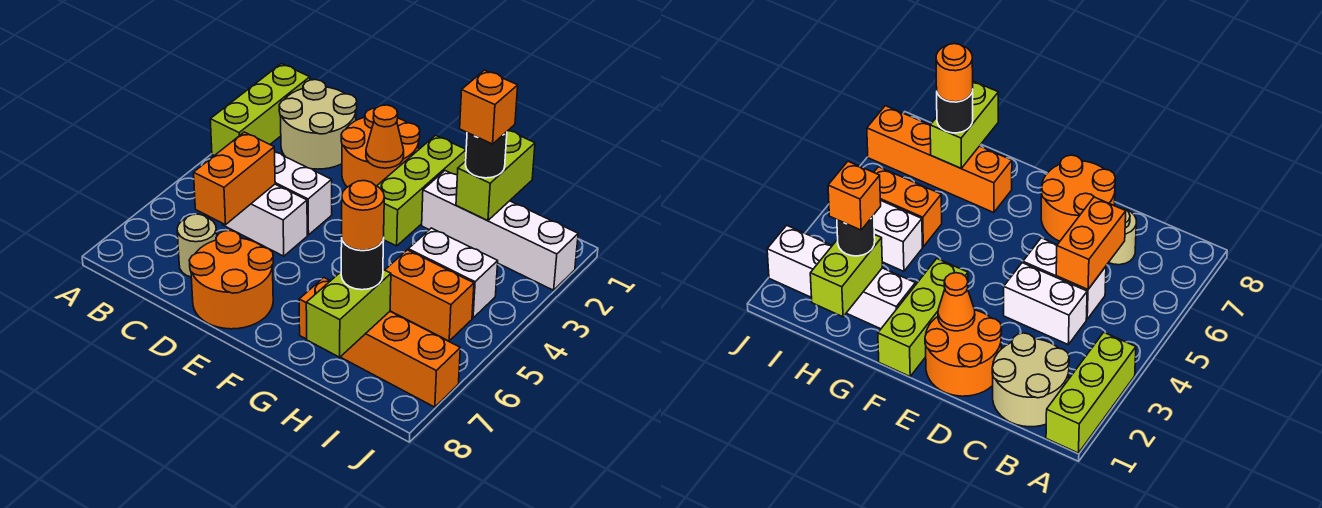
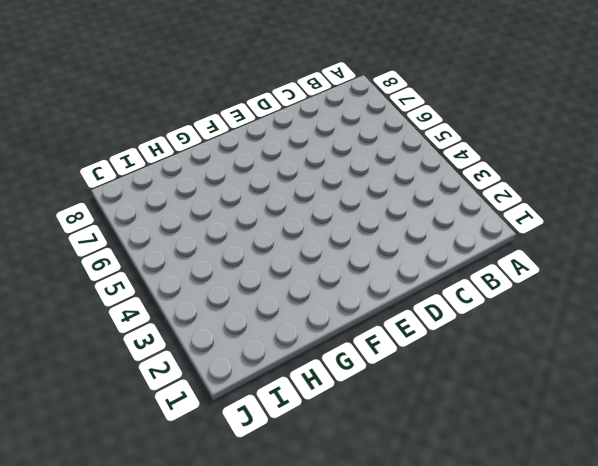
none -> lime 1x3 brick [210,64,310,156]
none -> tan 2x2 round brick [279,80,357,169]
none -> white 1x2 brick [275,152,332,235]

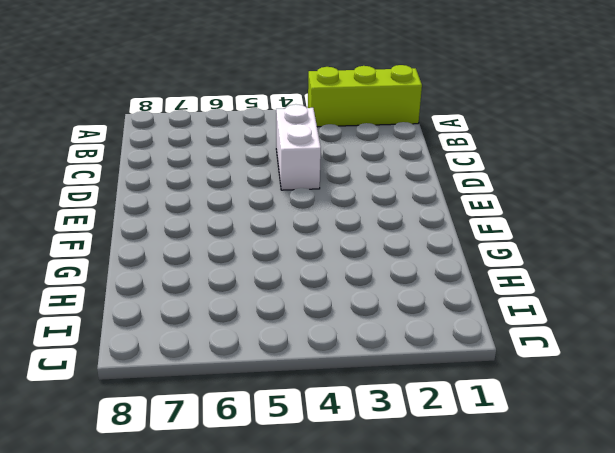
none -> tan 2x2 round brick [279,80,357,169]
none -> white 1x2 brick [223,184,307,256]
none -> tan 1x1 round brick [177,214,217,277]

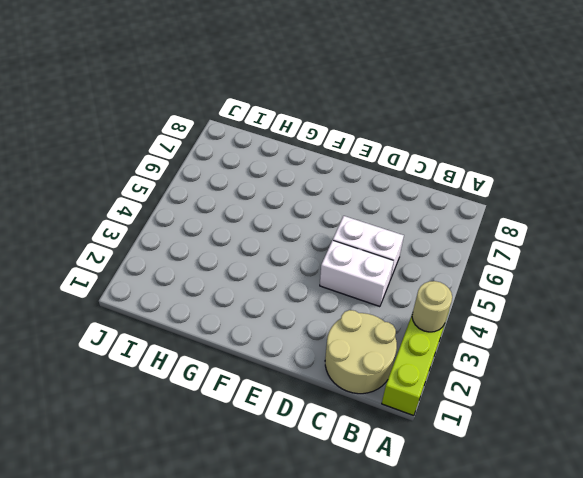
tan 1x1 round brick [412,281,452,332] -> tan 1x1 round brick moved to [177,214,217,277]
none -> orange 2x2 round brick [341,109,420,187]
none -> orange 2x2 round brick [189,231,273,329]
none -> lime 1x3 brick [377,135,466,246]

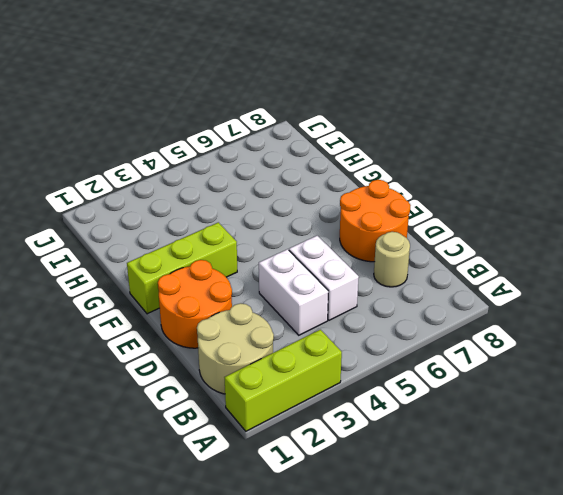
none -> white 1x4 brick [422,171,578,290]
none -> orange 1x4 brick [299,278,460,407]
none -> white 1x2 brick [408,228,498,318]

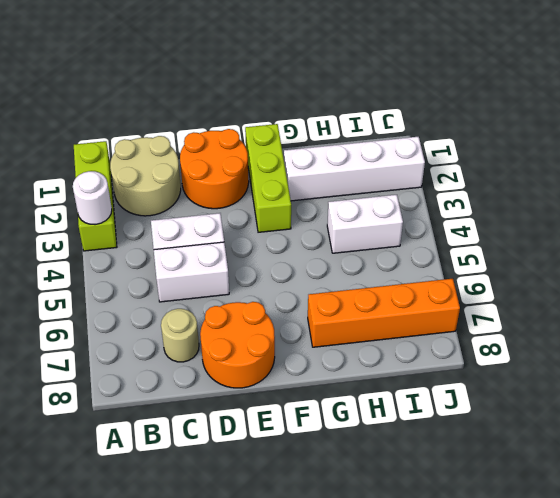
white 1x1 round brick [73,171,112,225] -> none
none -> orange 1x2 brick [385,250,474,341]
none -> orange 1x2 brick [194,132,275,225]
none -> orange 1x1 cone [366,105,404,168]

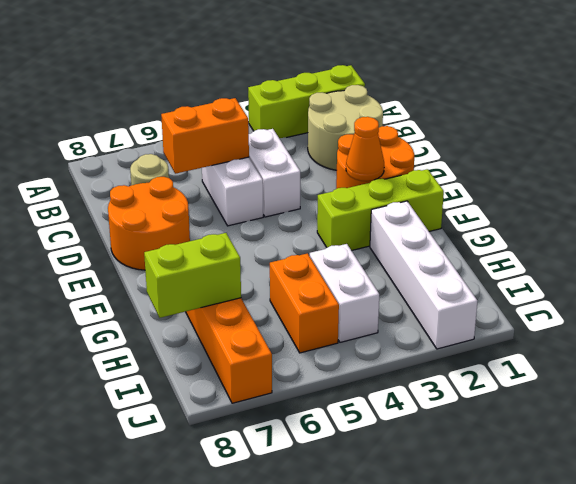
none -> lime 1x2 brick [456,131,535,220]
none -> black 1x1 round brick [466,132,507,178]
none -> black 1x1 round brick [341,238,384,290]

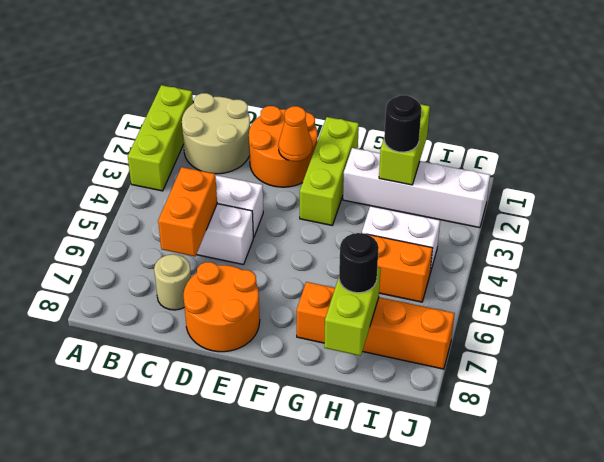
none -> orange 1x1 brick [460,70,518,144]
none -> orange 1x1 round brick [342,181,384,250]

